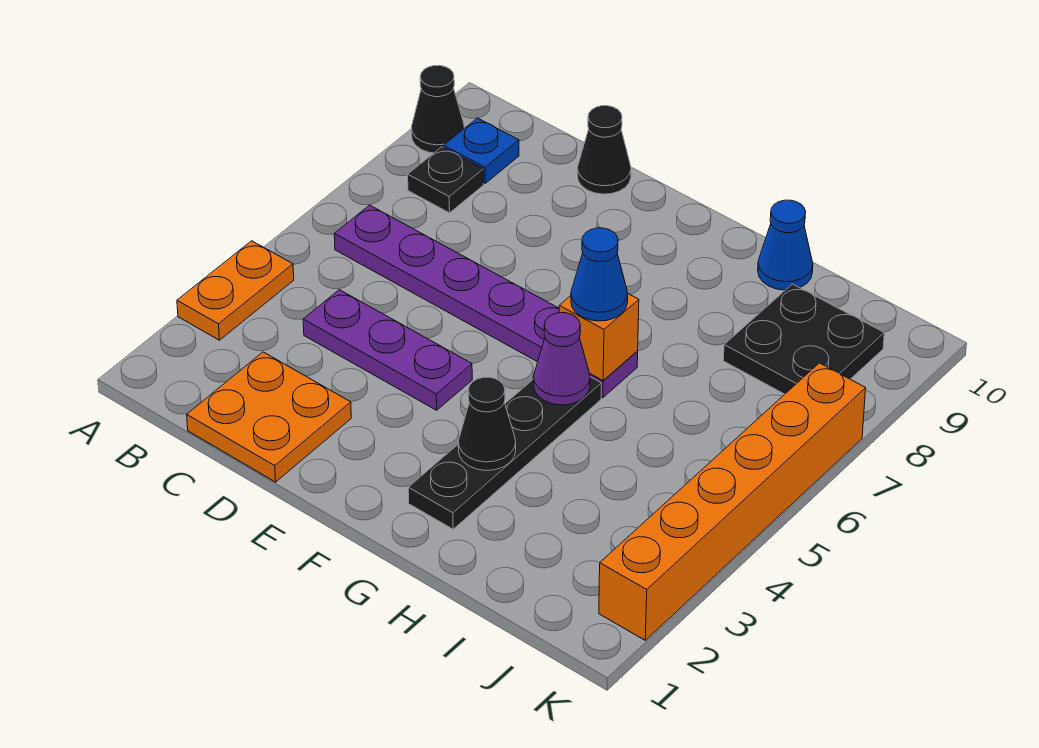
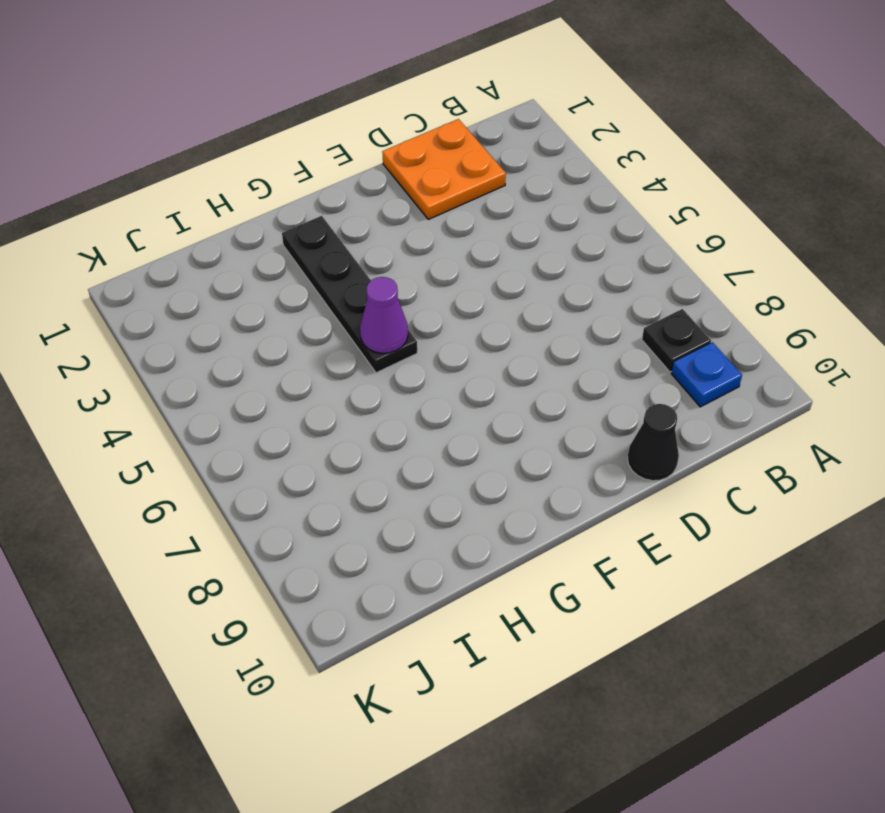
none -> orange 1x2 plate [177,241,294,340]
none -> black 1x1 cone [412,65,464,153]
none -> purple 1x6 plate [334,205,638,398]

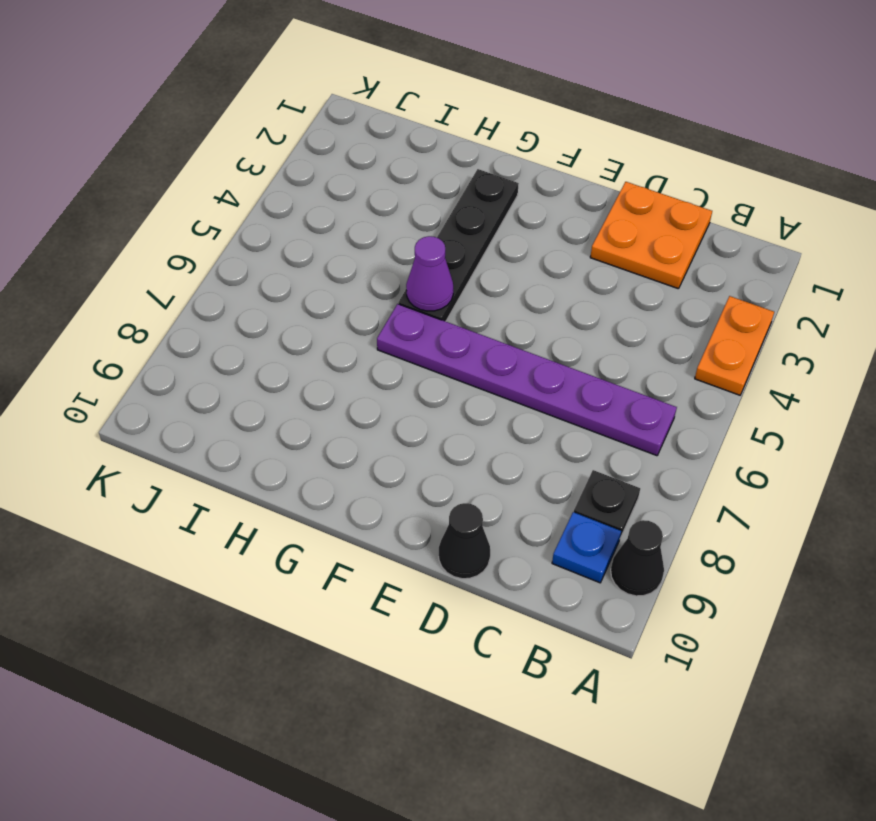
none -> purple 1x3 plate [303,290,472,410]
none -> blue 1x1 cone [758,200,813,290]
none -> black 2x2 plate [723,284,884,394]

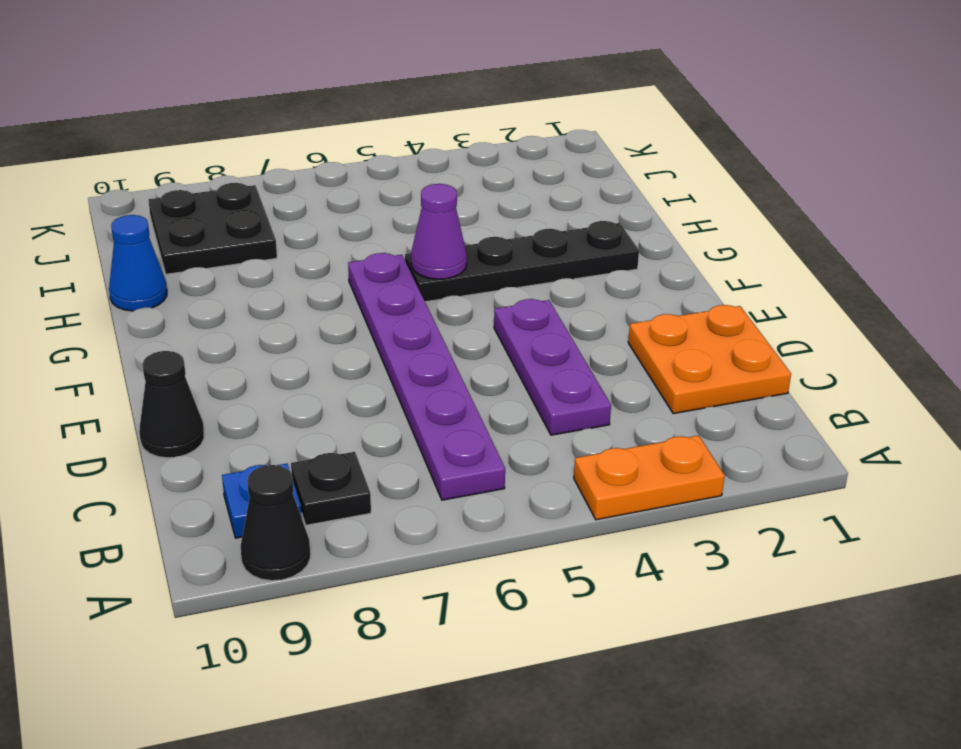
none -> orange 1x6 brick [599,363,866,640]
none -> black 1x1 cone [458,377,516,471]
none -> orange 1x1 brick [559,294,639,381]

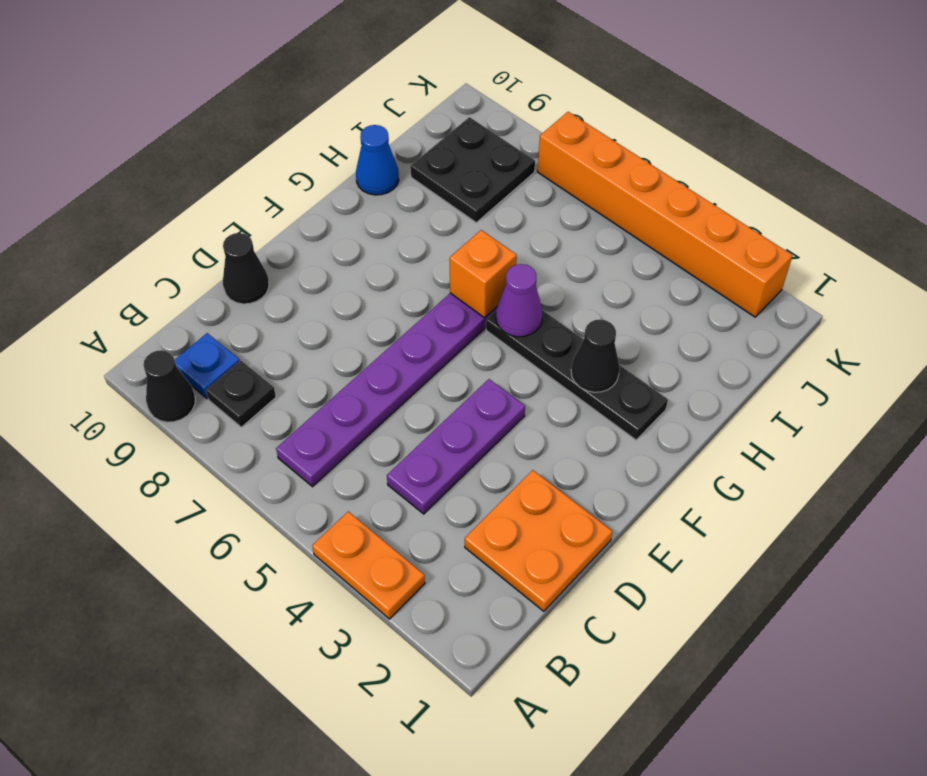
none -> blue 1x1 cone [571,228,628,321]

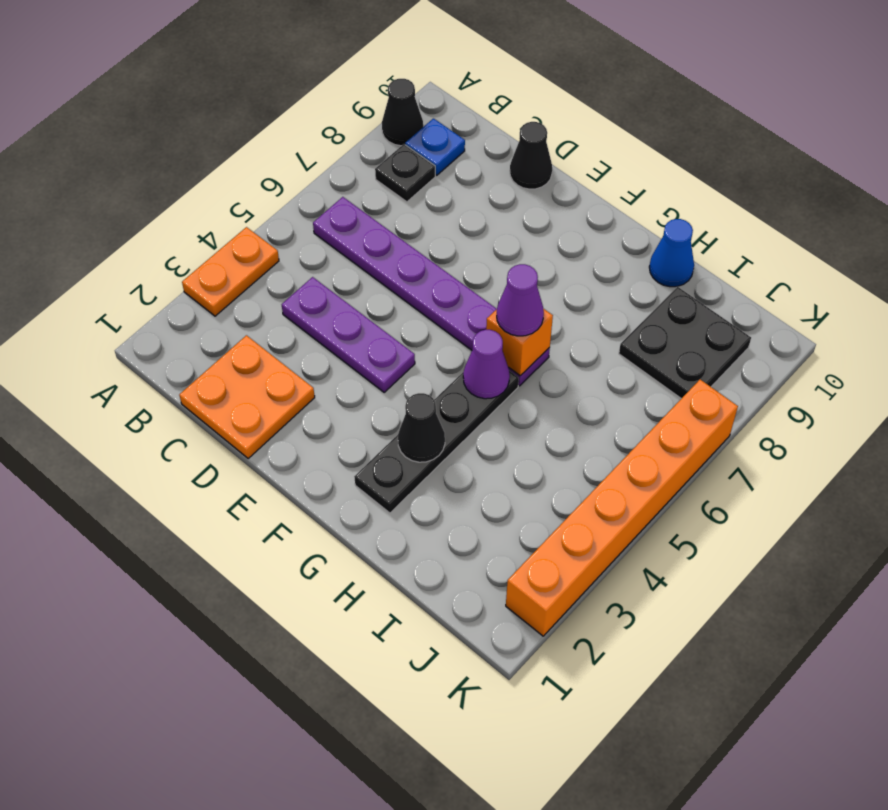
purple 1x1 cone [497,264,544,336] -> blue 1x1 cone [571,228,628,321]

